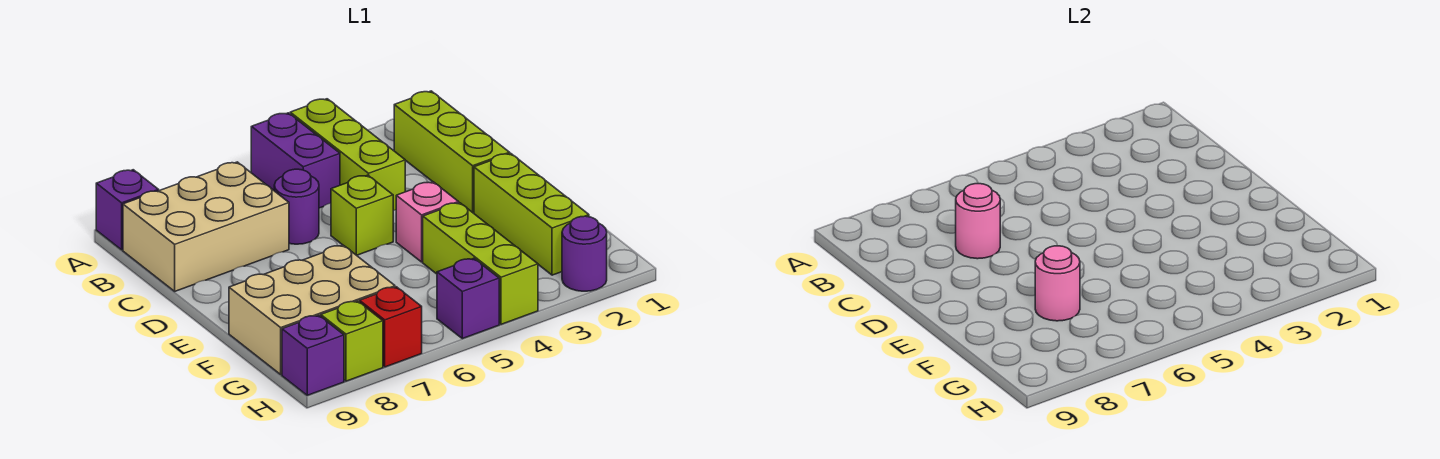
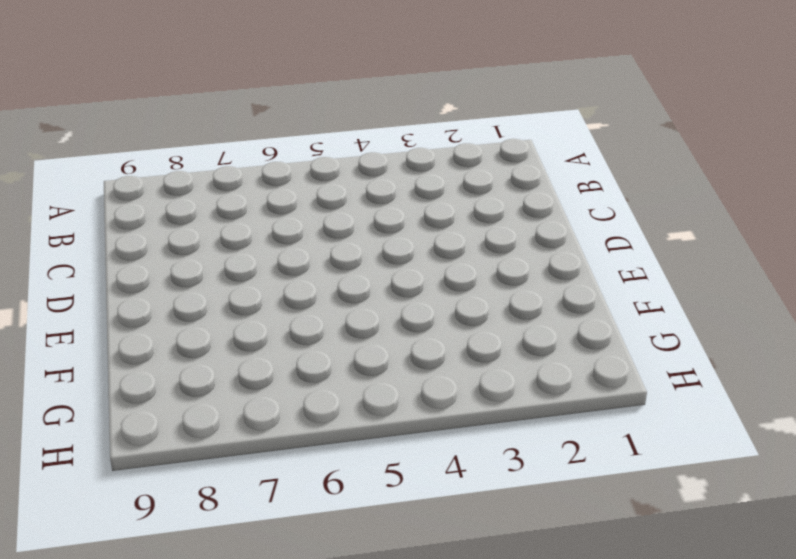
none -> lime 1x3 brick [290,99,405,210]
none -> purple 1x2 brick [251,113,340,208]
none -> purple 1x1 brick [96,170,159,250]

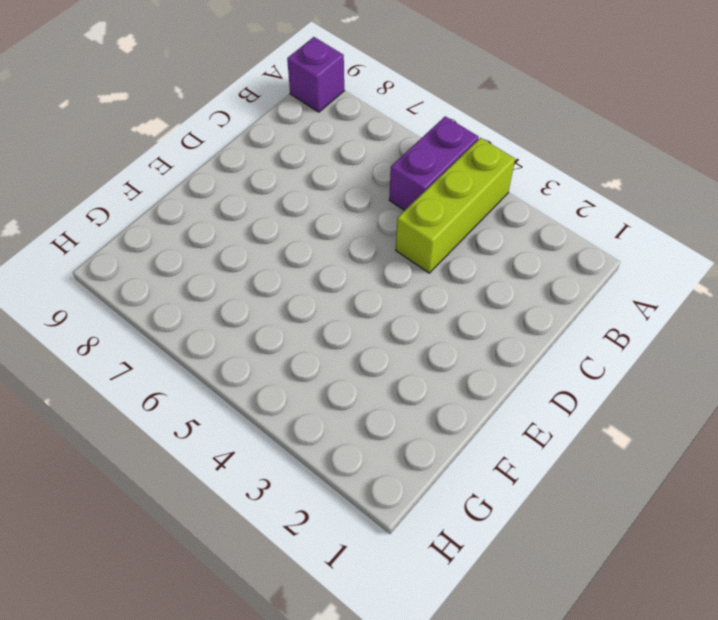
none -> lime 1x3 brick [394,91,510,213]
none -> tan 2x3 brick [123,162,289,291]
none -> purple 1x1 round brick [274,169,319,244]

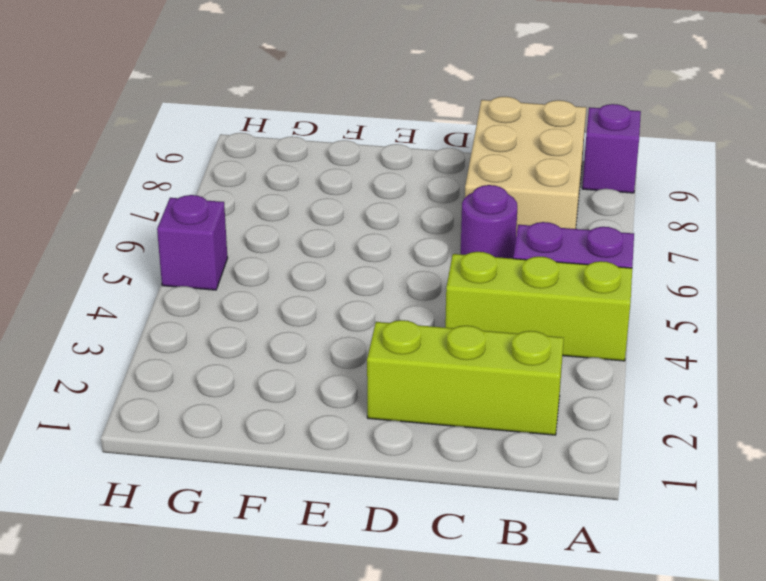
none -> lime 1x1 brick [331,175,393,255]
none -> lime 1x3 brick [474,153,589,275]
none -> pink 1x1 brick [396,182,458,262]

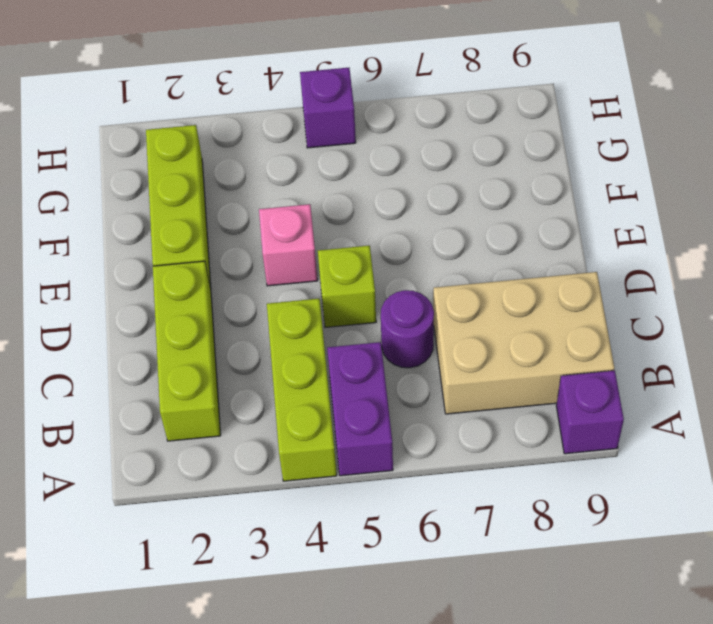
none -> lime 1x3 brick [423,203,538,324]
none -> tan 2x3 brick [229,245,395,375]
none -> purple 1x1 round brick [562,216,607,291]

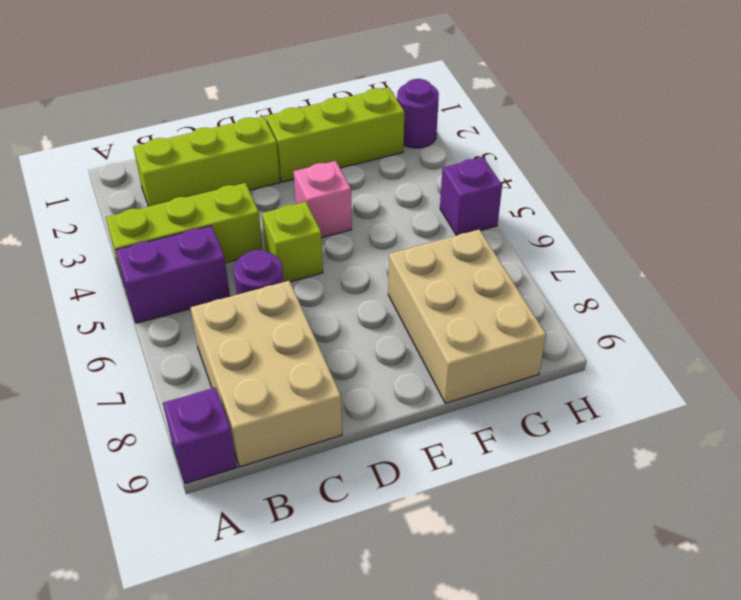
none -> lime 1x3 brick [423,203,538,324]
none -> red 1x1 brick [360,287,422,367]
none -> lime 1x1 brick [321,301,383,381]

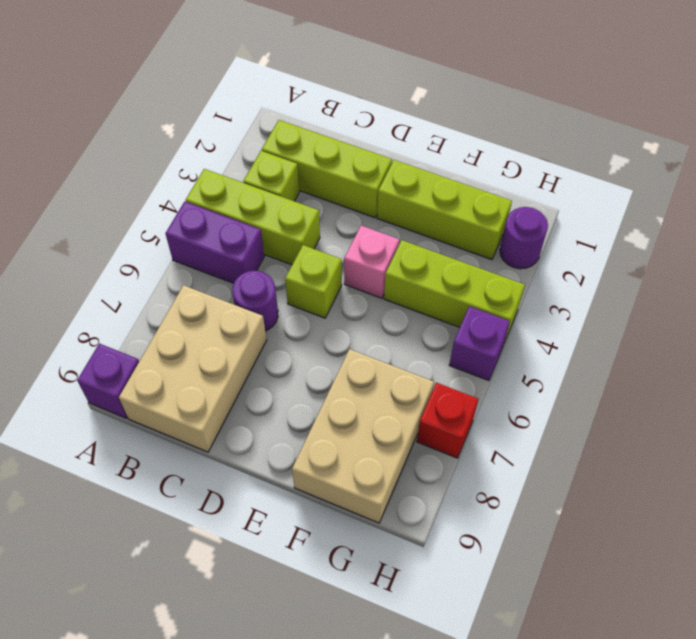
lime 1x1 brick [243,151,299,201] -> lime 1x1 brick moved to [321,301,383,381]
none -> purple 1x1 brick [282,315,344,395]
none -> pink 1x1 round brick [956,184,1000,259]
none -> pink 1x1 round brick [1035,246,1080,321]

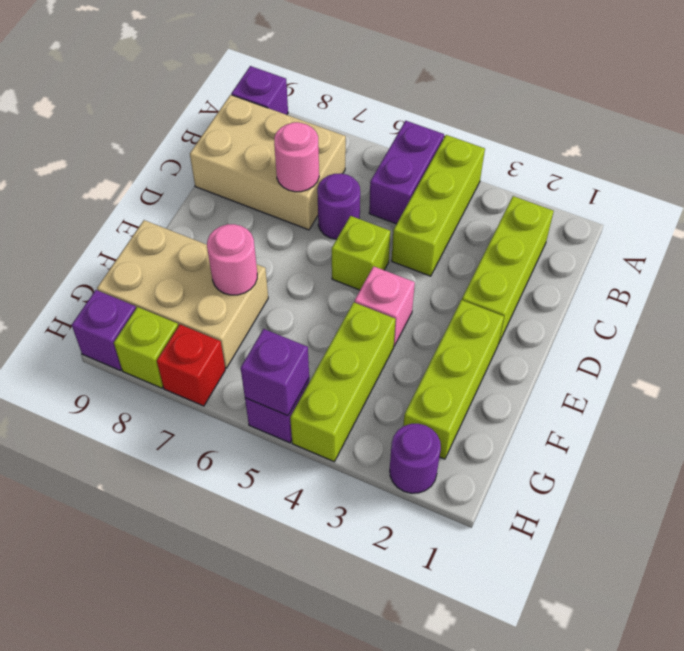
purple 1x1 brick [241,329,309,416] -> none

